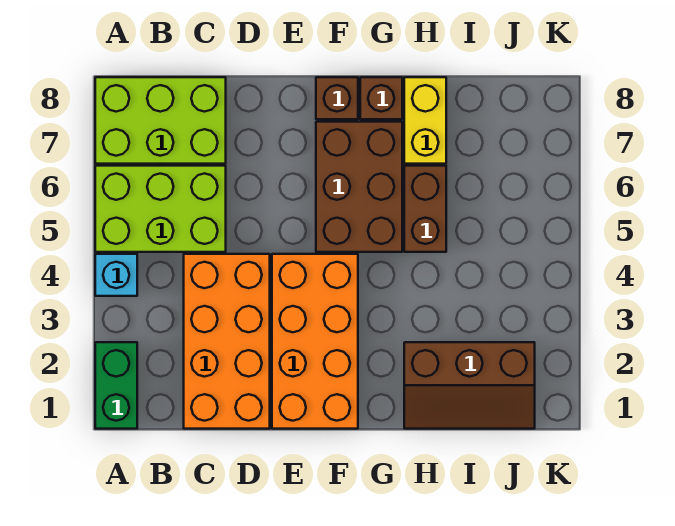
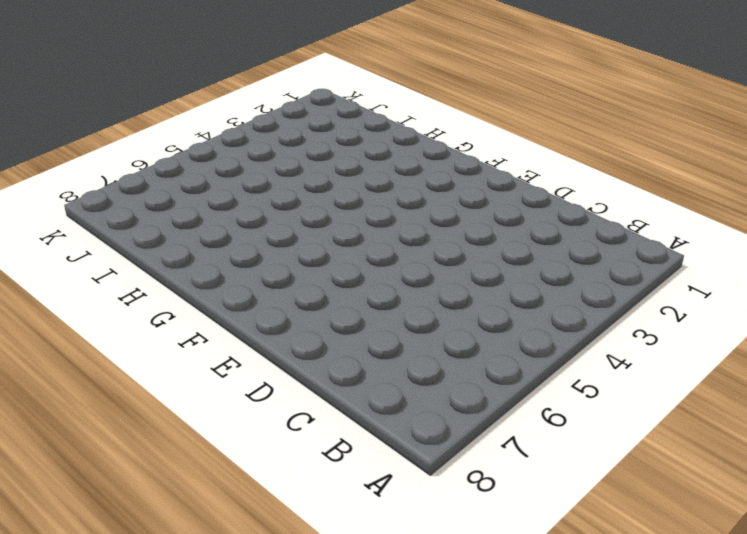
none -> green 1x2 brick [95,342,137,429]
none -> cyan 1x1 brick [95,254,137,296]
none -> lime 2x3 brick [95,166,226,252]

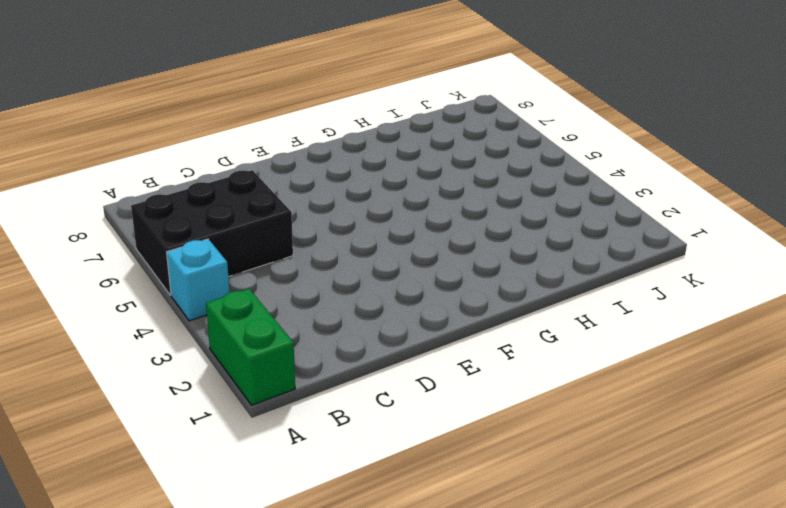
black 2x3 brick [131,170,293,295] -> lime 2x3 brick [95,166,226,252]
none -> lime 2x3 brick [95,77,226,164]
none -> orange 2x4 brick [184,254,270,429]
none -> orange 2x4 brick [272,254,358,429]

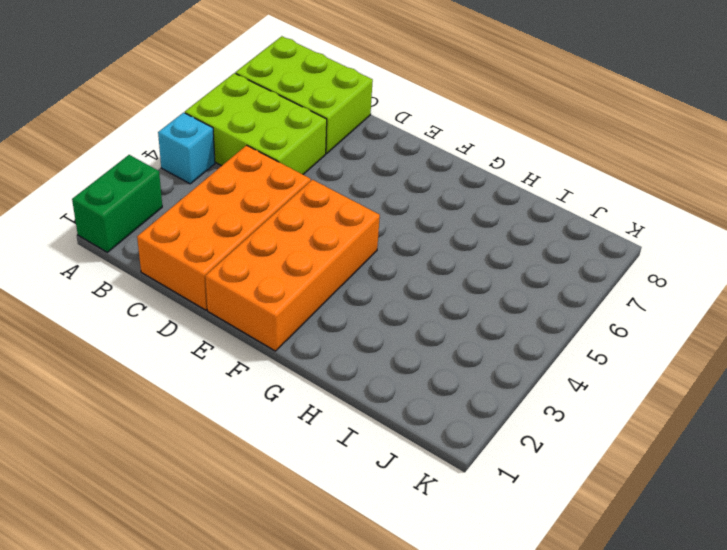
none -> brown 2x3 brick [316,122,402,252]
none -> brown 1x1 brick [316,77,358,119]
none -> brown 1x1 brick [360,77,402,119]

